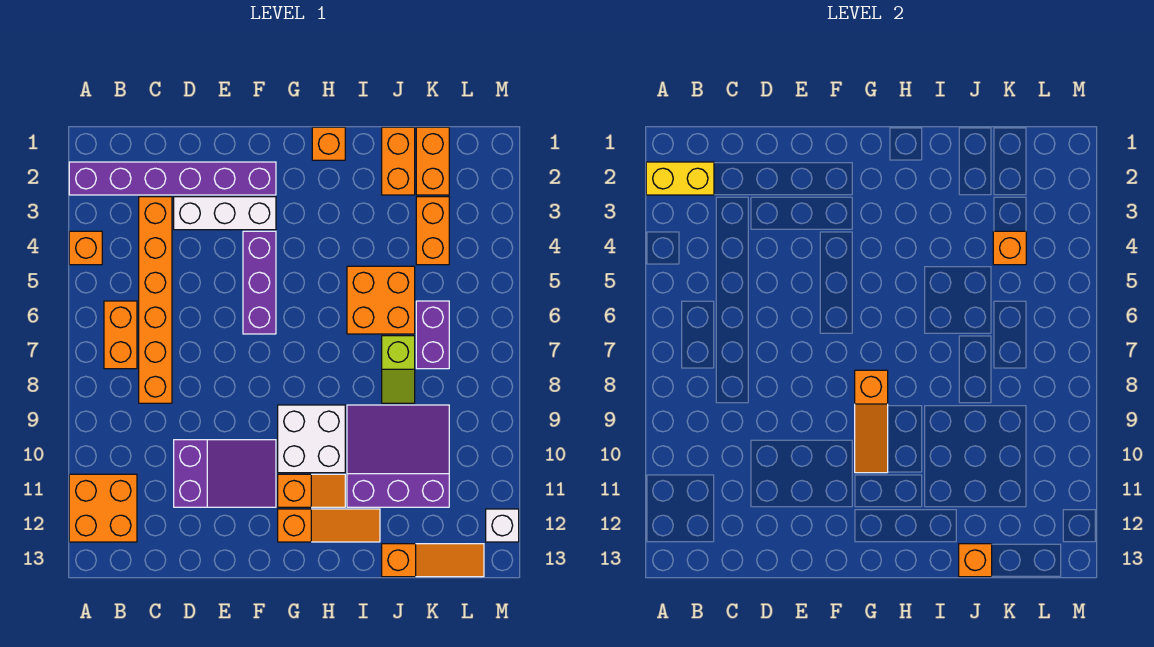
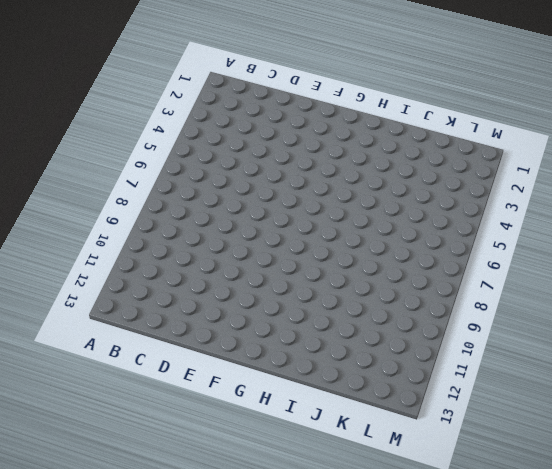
none -> purple 1x6 brick [69,162,276,195]
none -> orange 1x1 brick [69,231,102,265]
none -> orange 2x2 brick [69,474,137,542]

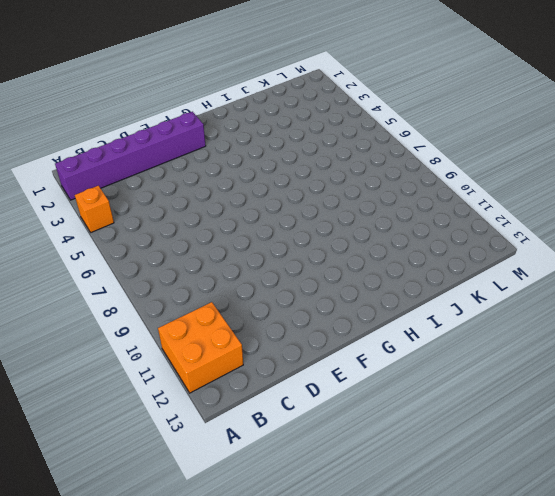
none -> orange 1x2 brick [104,301,137,369]
none -> orange 1x6 brick [139,197,172,403]
none -> white 1x3 brick [174,197,276,230]

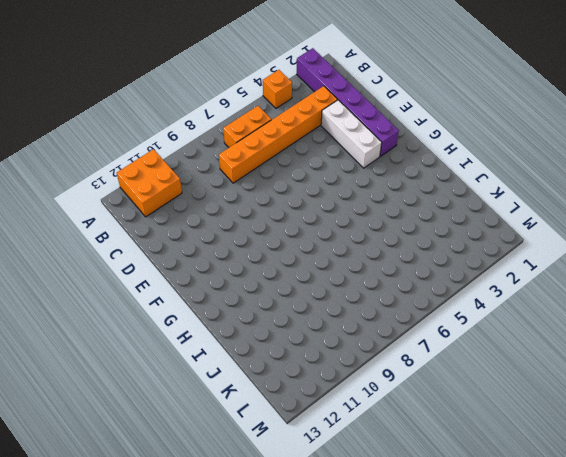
none -> purple 2x3 slope [174,440,276,507]
none -> purple 1x3 brick [243,231,276,334]
none -> white 2x2 brick [278,405,345,473]

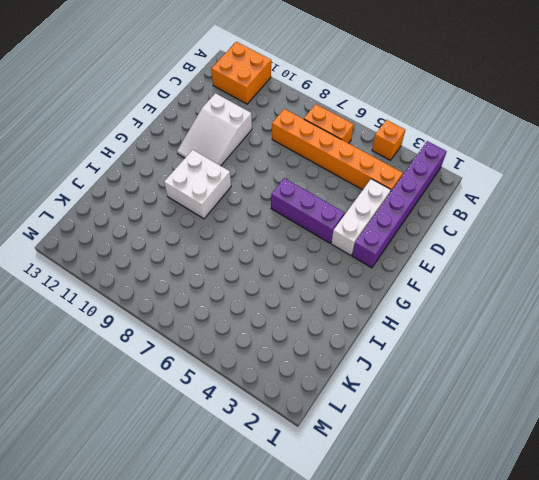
white 2x3 slope [177,93,252,166] -> purple 2x3 slope [174,440,276,507]
none -> orange 1x2 slope [278,474,345,507]
none -> orange 1x3 slope [278,509,380,542]
none -> orange 1x1 brick [312,127,345,160]

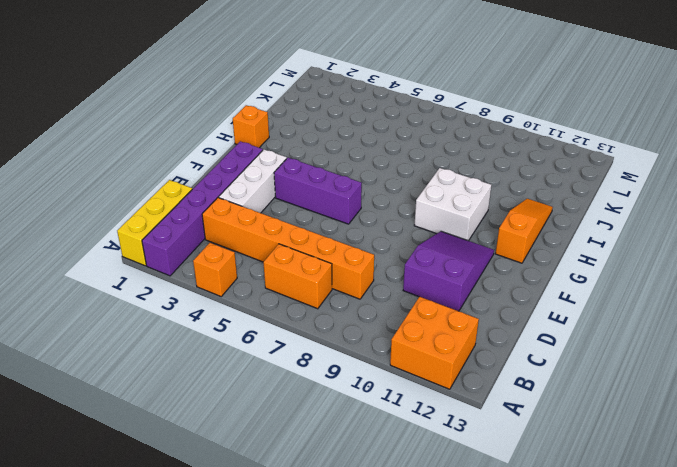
yellow 1x3 brick [117,180,192,266] -> none
none -> orange 1x2 slope [278,474,345,507]
none -> orange 2x2 brick [347,266,415,334]
none -> purple 3x3 slope [347,405,449,507]

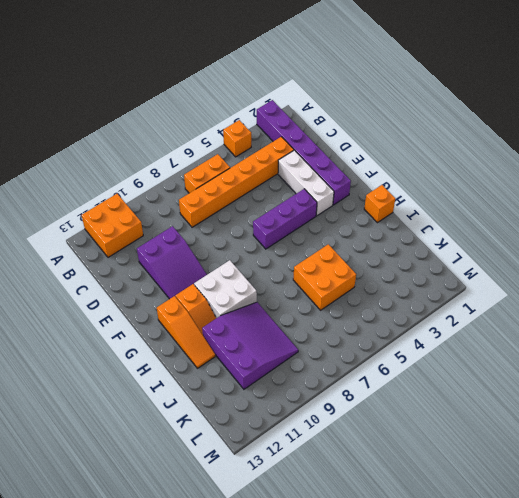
none -> orange 1x2 brick [382,127,415,195]
none -> lime 1x2 slope [382,336,415,403]
none -> orange 1x3 slope [382,544,484,577]

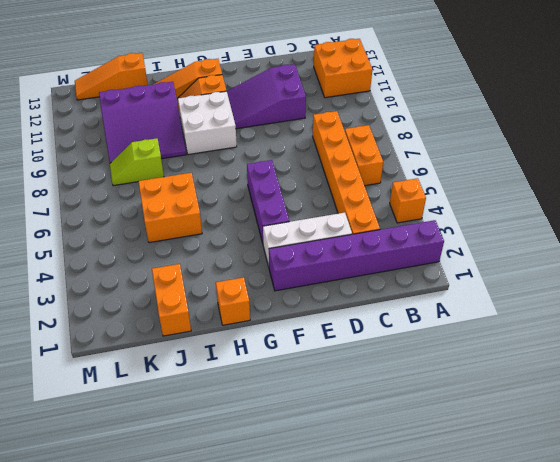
lime 1x2 slope [110,138,164,186] -> lime 1x2 slope turned to [382,336,415,403]
none -> orange 1x2 brick [416,127,449,195]
none -> orange 1x2 brick [416,197,449,265]
none -> purple 1x2 brick [416,301,449,369]

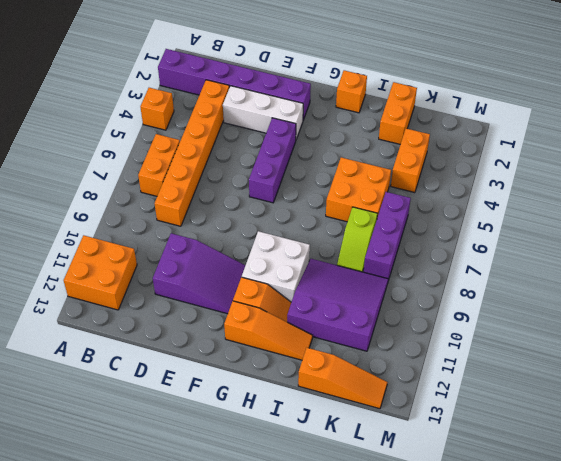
purple 1x3 brick [364,192,411,279] -> purple 1x2 brick [416,301,449,369]
none -> orange 1x2 brick [416,127,449,195]
none -> white 1x1 brick [486,509,519,542]
none -> yellow 1x2 brick [646,162,714,195]

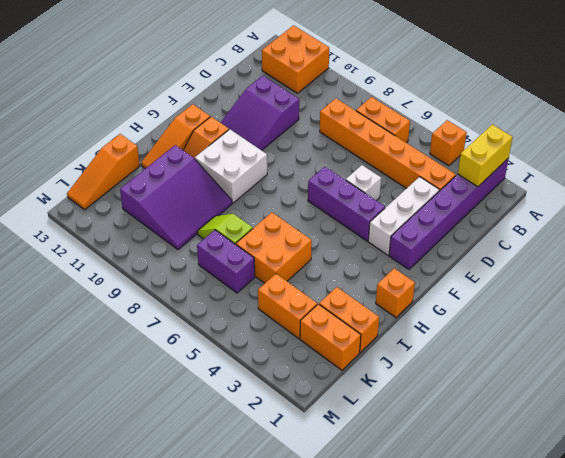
white 1x1 brick [346,165,381,201] -> white 1x1 brick moved to [486,509,519,542]
none -> orange 1x3 slope [855,370,888,473]
none -> orange 1x1 brick [959,544,992,577]
none -> orange 1x1 brick [993,231,1026,265]

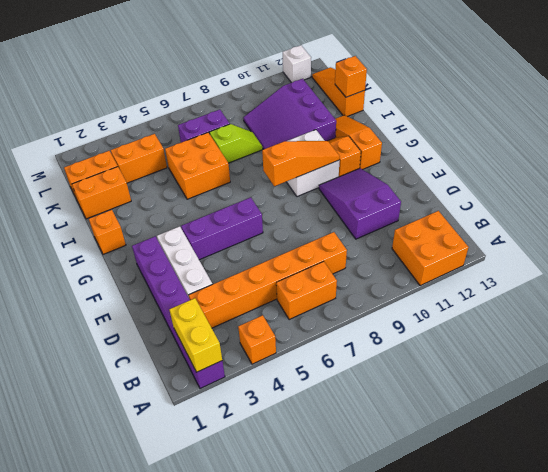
none -> orange 1x1 brick [993,231,1026,265]

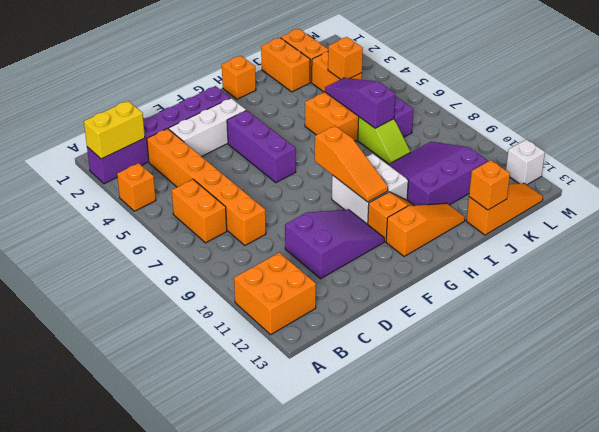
purple 1x3 slope [325,78,395,128] -> none

